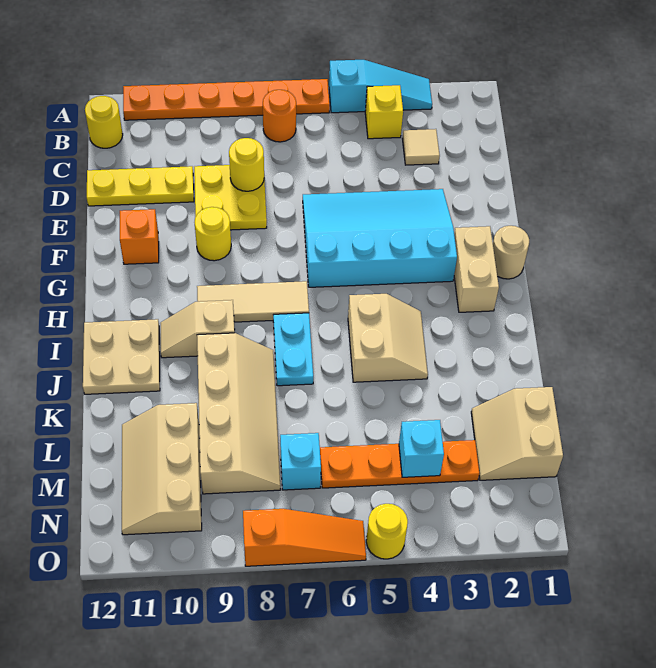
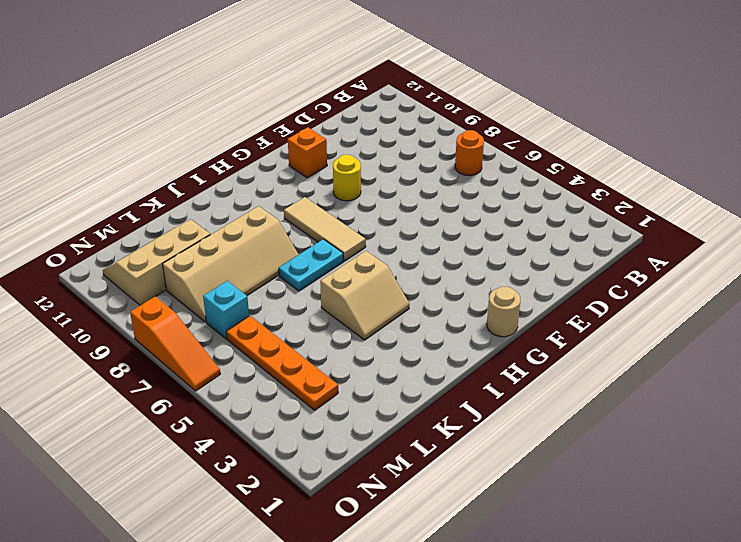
none -> cyan 1x3 slope [329,60,432,113]
none -> orange 1x6 plate [123,79,330,120]
none -> yellow 1x1 brick [365,85,403,139]

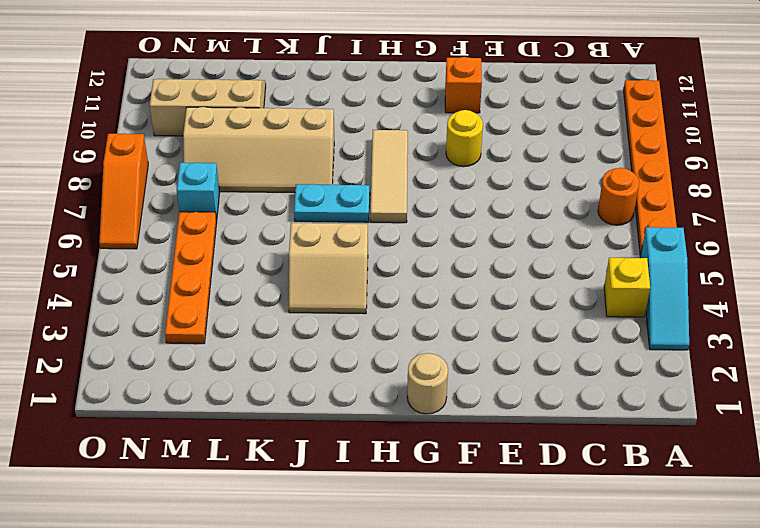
none -> yellow 1x1 round brick [85,96,123,148]
none -> tan 1x1 tile [402,129,440,165]
none -> yellow 2x2 plate [194,165,267,230]

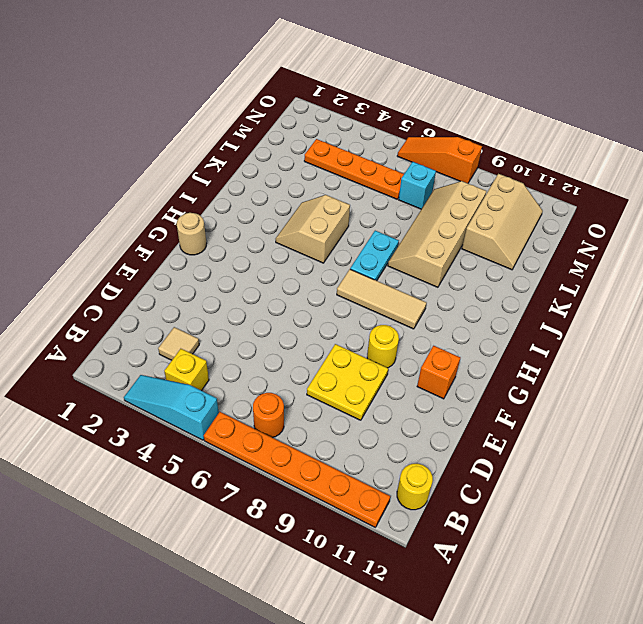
none -> yellow 1x3 plate [87,166,194,206]
none -> cyan 3x4 slope [303,189,457,287]
none -> tan 1x2 brick [454,226,499,312]

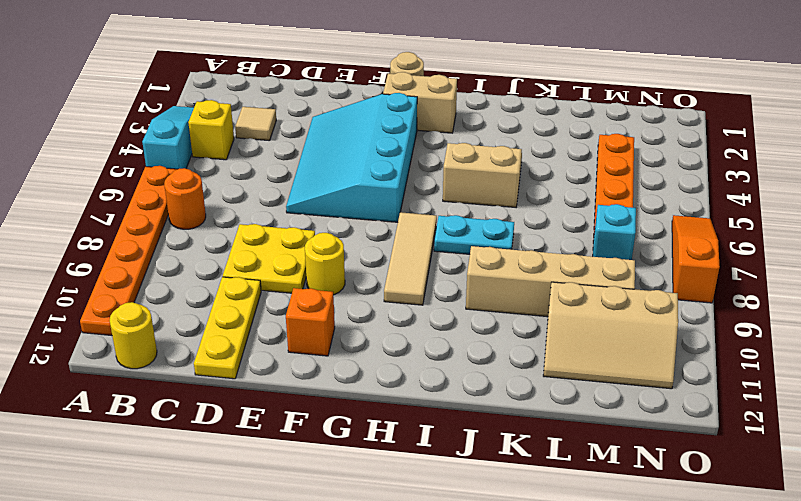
none -> tan 1x2 slope [161,300,235,358]
none -> tan 2x2 plate [83,319,160,394]
none -> tan 2x2 slope [471,387,563,480]

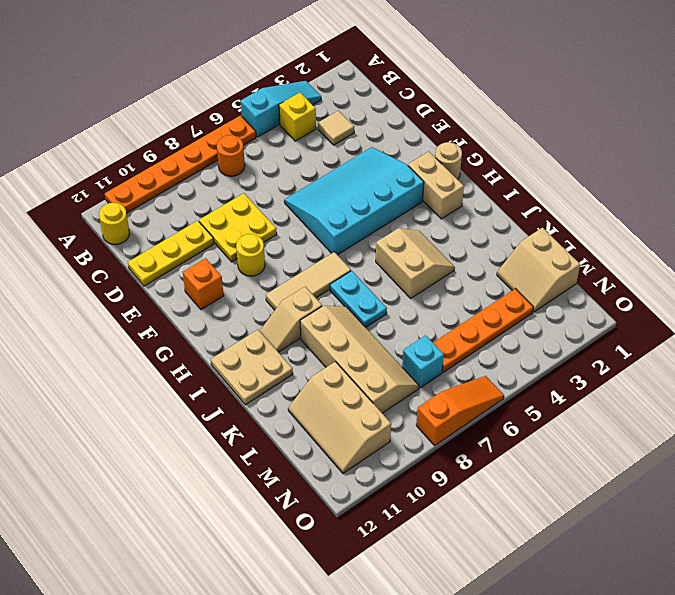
none -> yellow 1x1 round brick [366,504,408,559]
none -> yellow 1x1 round brick [229,138,264,191]
none -> cyan 1x1 brick [399,420,444,477]

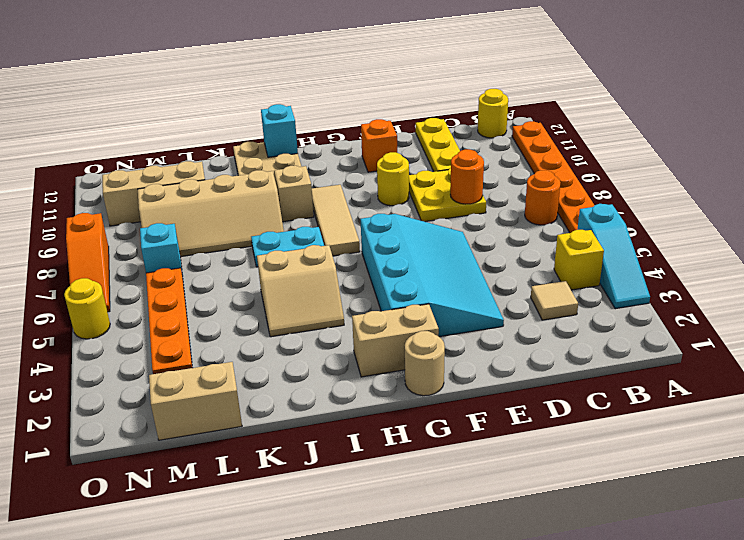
orange 1x1 round brick [450,149,484,204] -> yellow 1x1 round brick [229,138,264,191]
cyan 1x1 brick [261,104,298,157] -> cyan 1x1 brick moved to [399,420,444,477]

